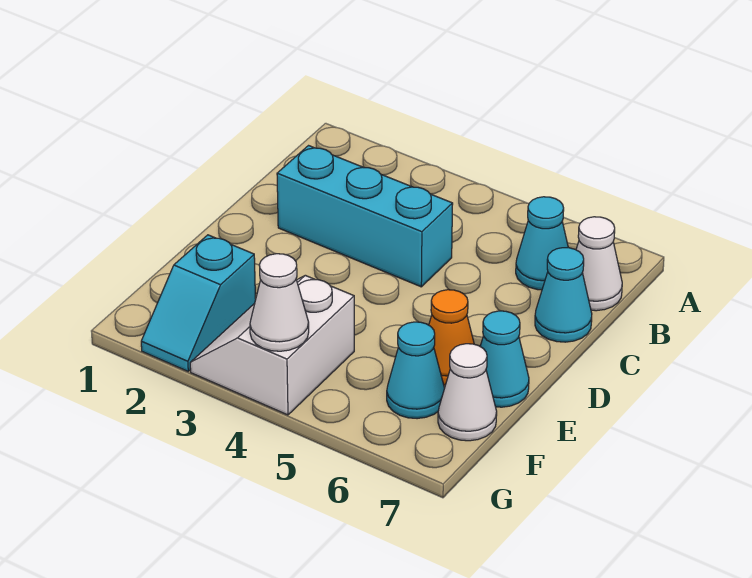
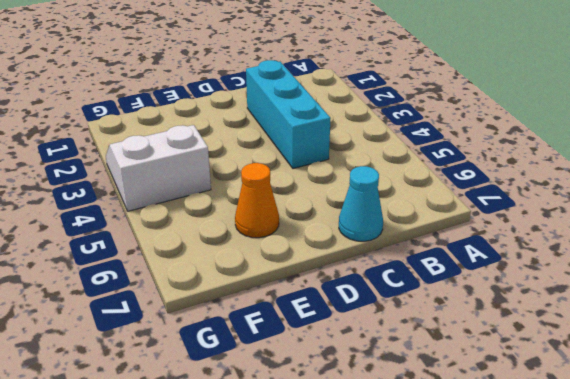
none -> cyan 1x1 cone [516,197,568,290]
none -> white 1x1 cone [576,217,622,311]

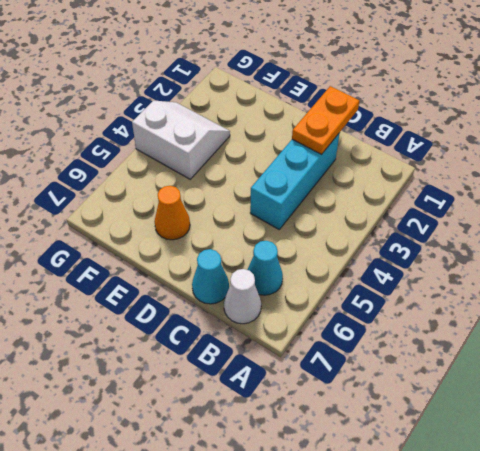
orange 1x2 plate [292,86,359,155] -> none
none -> cyan 1x1 cone [480,311,529,407]
none -> cyan 1x2 slope [141,235,256,371]

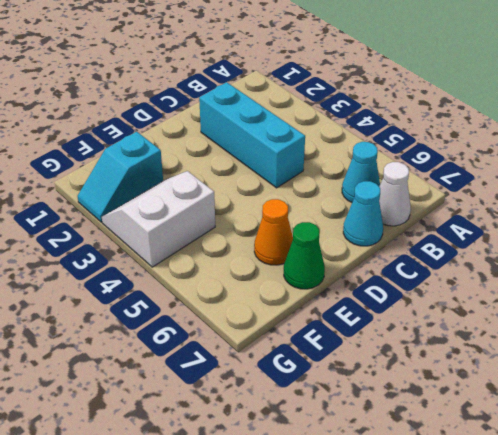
green 1x1 cone [284,222,325,289] -> cyan 1x1 cone [480,311,529,407]
none -> cyan 1x1 cone [387,322,445,419]
none -> white 1x1 cone [438,344,497,441]

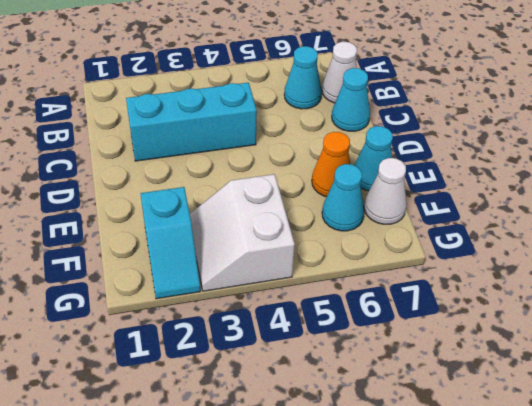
none -> white 1x1 cone [250,254,309,351]

